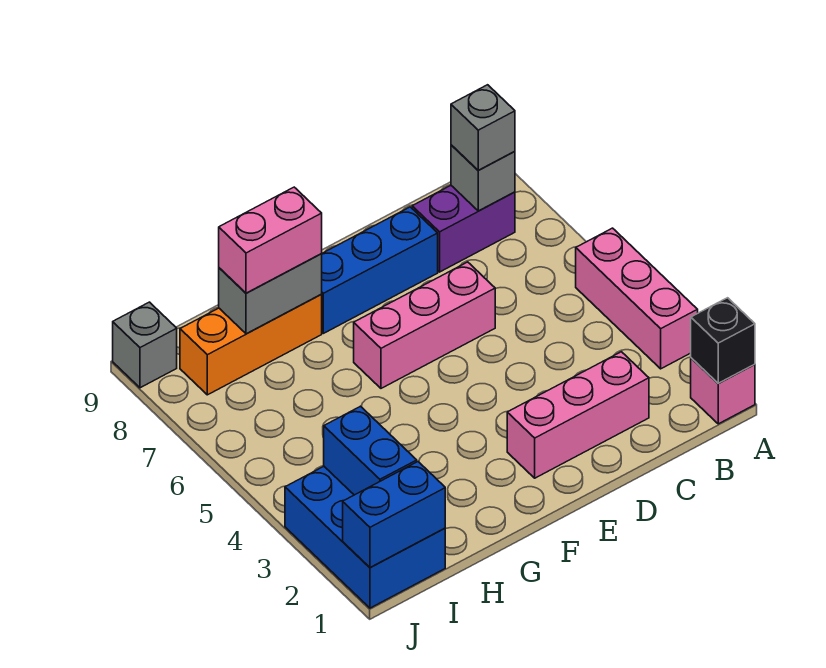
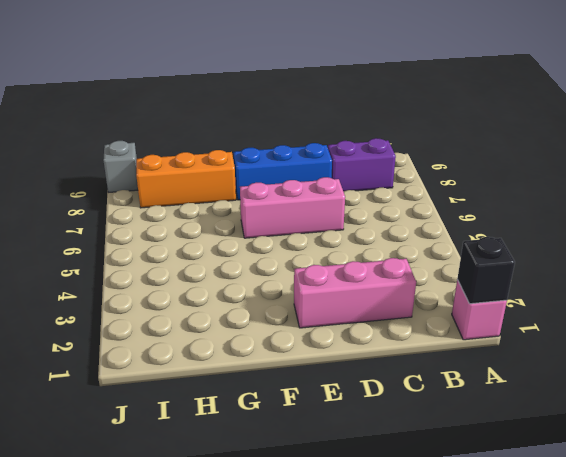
none -> pink 1x3 brick [576,228,698,369]
none -> blue 2x3 brick [285,467,445,608]
none -> grey 1x1 brick [451,145,515,211]

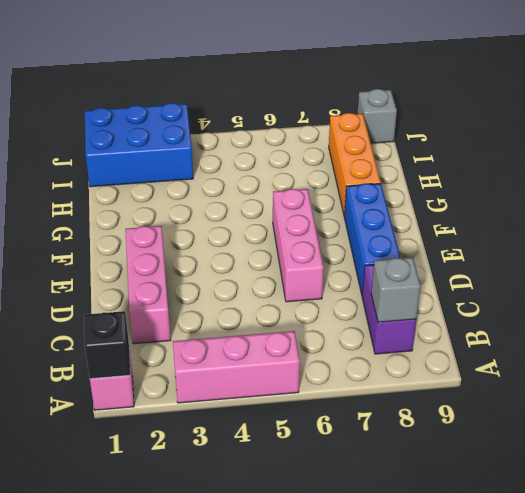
none -> grey 1x2 brick [219,254,322,334]
none -> blue 1x2 brick [343,462,445,567]
none -> blue 1x2 brick [324,406,417,495]

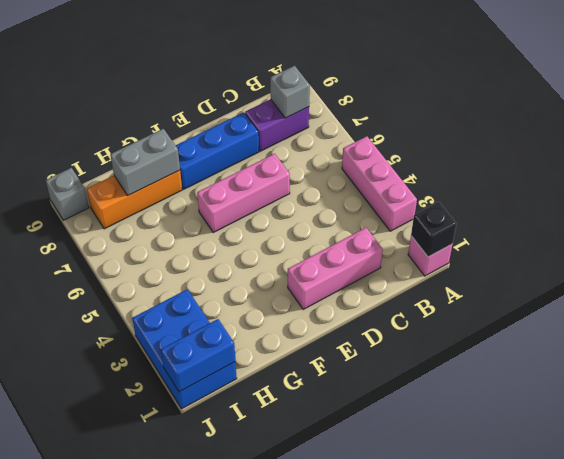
none -> blue 1x2 brick [324,406,417,495]
none -> grey 1x1 brick [451,85,515,170]
none -> pink 1x2 brick [219,187,322,293]

